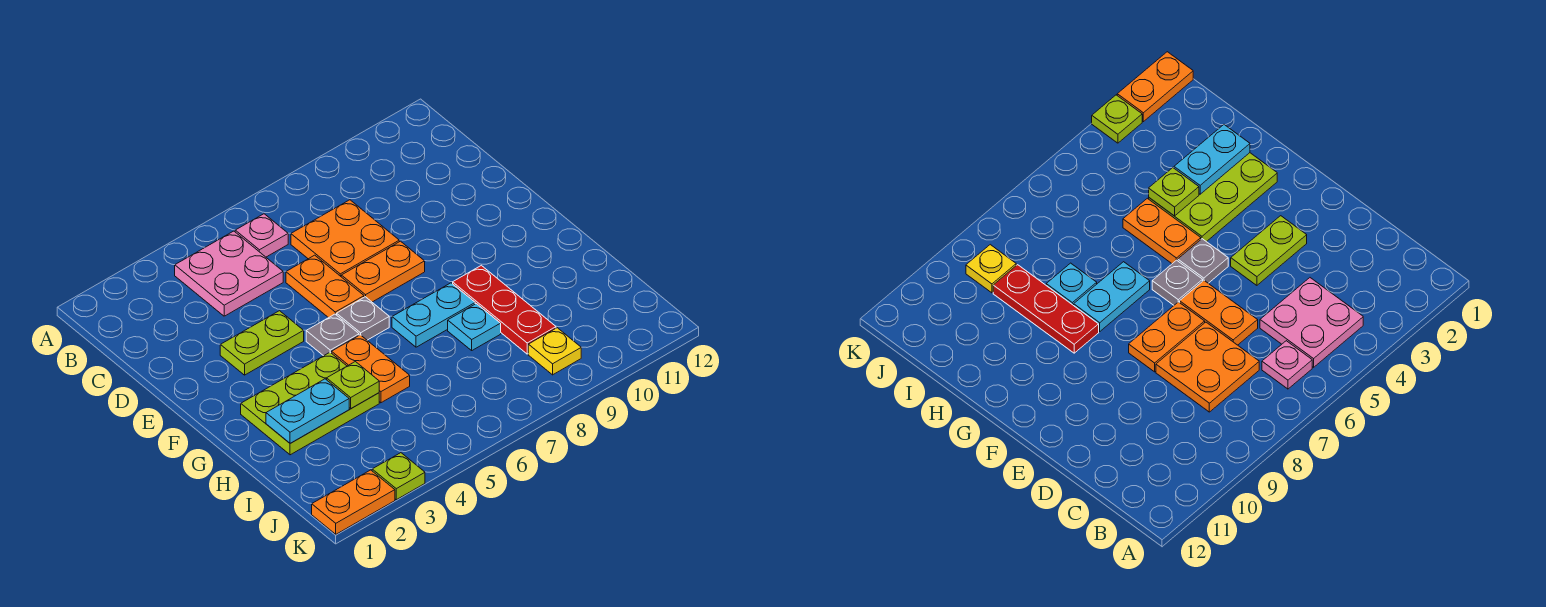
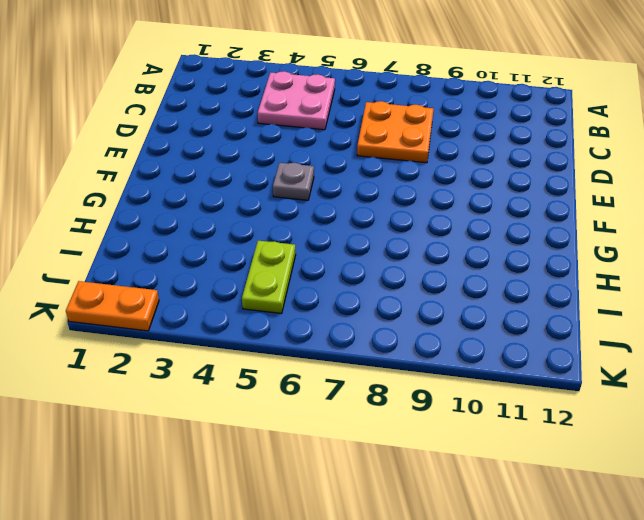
lime 1x2 plate [242,241,296,313] -> lime 1x2 plate turned to [220,311,304,375]
none -> pink 1x1 plate [235,214,288,257]
none -> orange 1x2 plate [286,255,364,318]
none -> orange 1x2 plate [341,241,425,302]

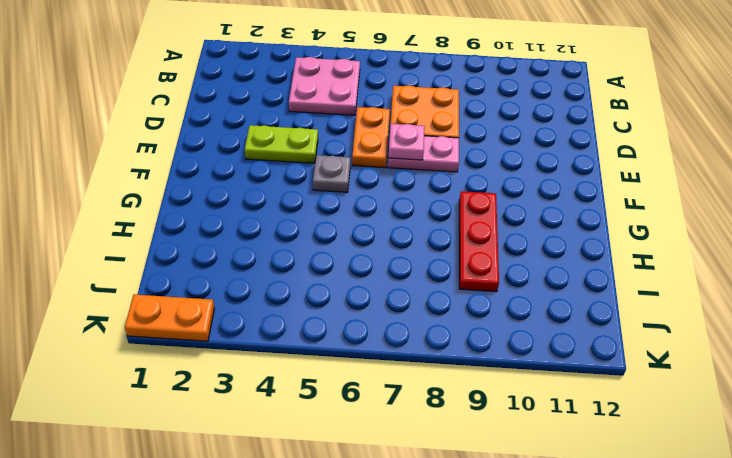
pink 1x2 plate [388,136,459,172] -> orange 1x2 plate [341,241,425,302]
pink 1x1 plate [388,124,425,160] -> pink 1x1 plate moved to [235,214,288,257]
none -> grey 1x1 plate [337,297,389,340]
none -> lime 2x3 plate [241,352,379,455]
none -> orange 1x2 plate [332,335,410,403]

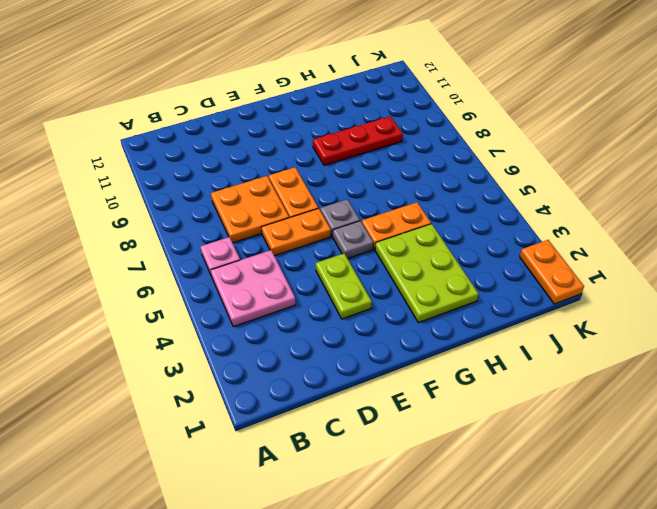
none -> cyan 1x2 plate [392,283,475,347]
none -> cyan 1x1 plate [448,304,501,350]
none -> yellow 1x1 plate [528,328,581,375]

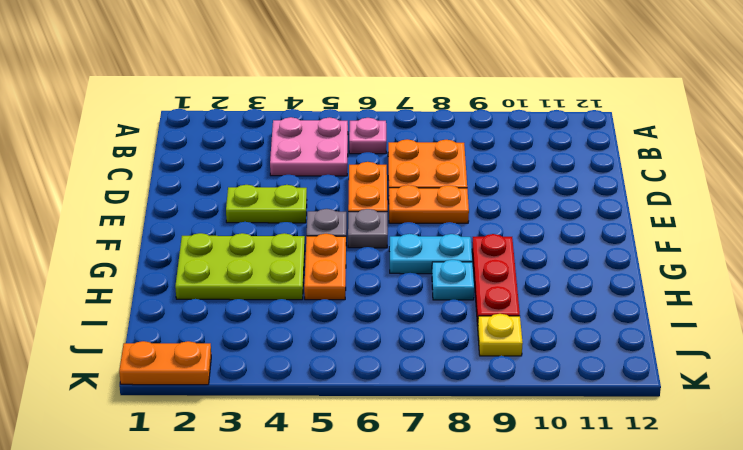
none -> lime 1x1 plate [372,453,425,500]
none -> cyan 1x2 plate [266,379,349,443]
none -> lime 1x1 plate [327,362,379,408]

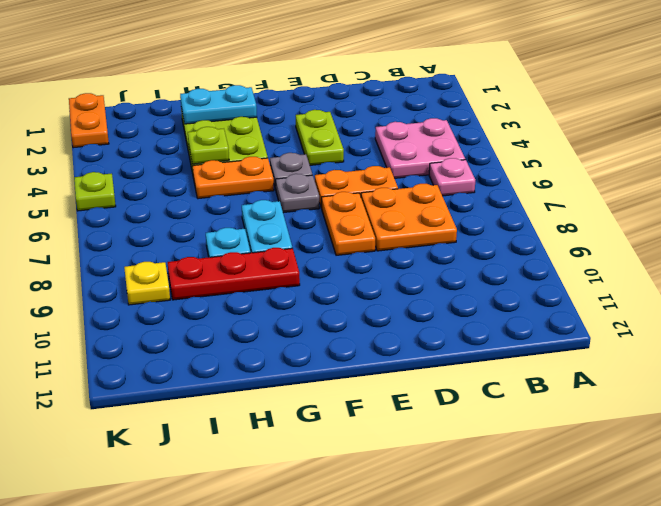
cyan 1x2 plate [180,85,257,124] -> cyan 1x2 plate turned to [266,379,349,443]
lime 1x1 plate [74,172,116,211] -> lime 1x1 plate moved to [372,453,425,500]

